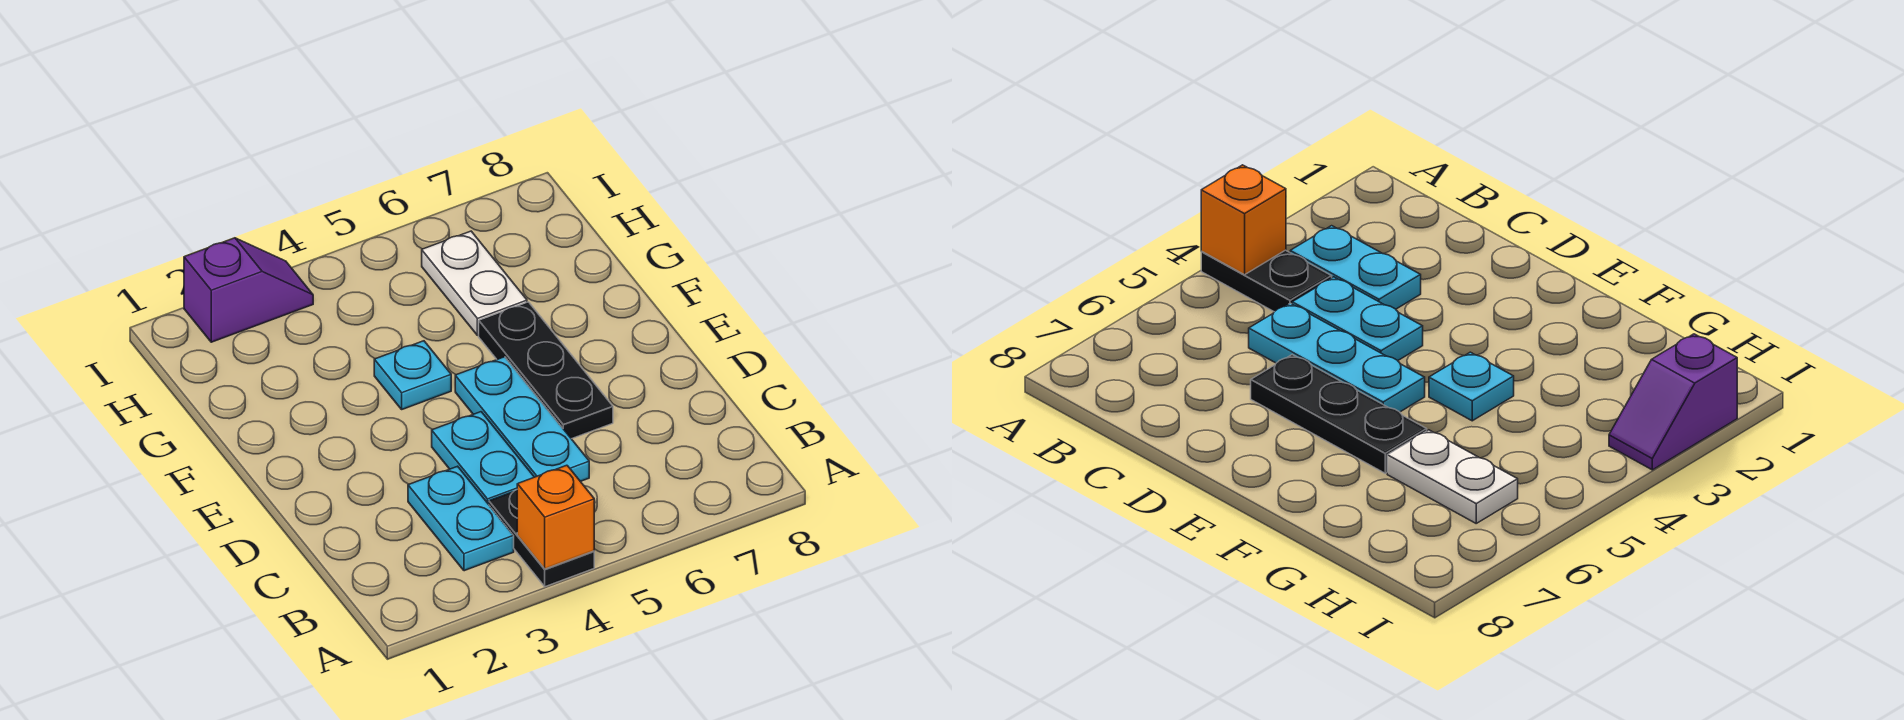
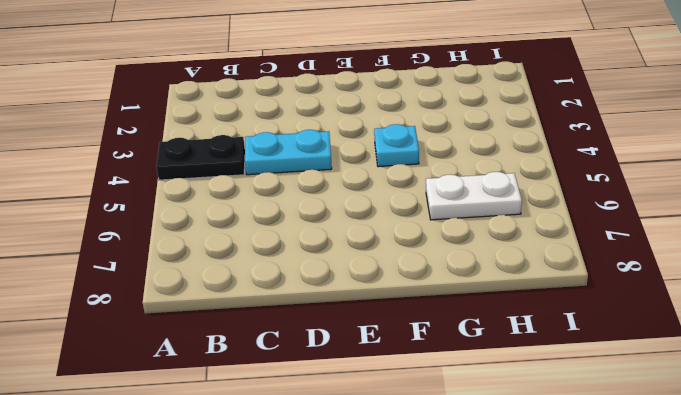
none -> cyan 1x2 plate [408,466,514,571]
none -> cyan 1x3 plate [455,357,589,481]

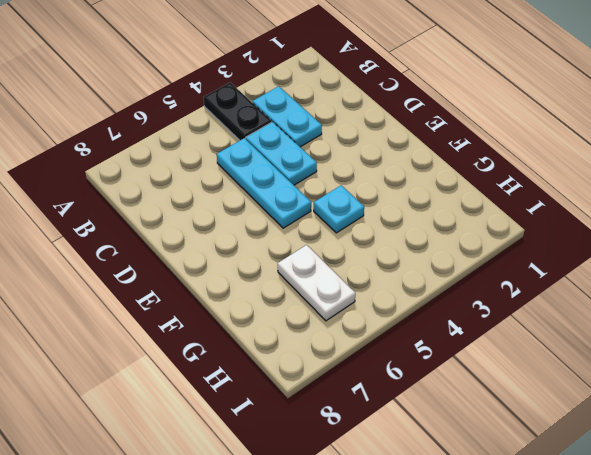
none -> black 1x3 plate [479,302,613,439]
none -> purple 1x2 slope [184,238,313,342]

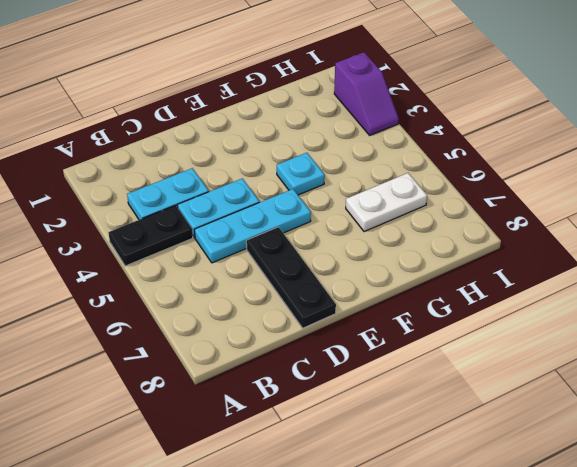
black 1x3 plate [246,227,336,328] -> black 1x3 plate turned to [479,302,613,439]
none -> orange 1x1 brick [517,465,594,569]

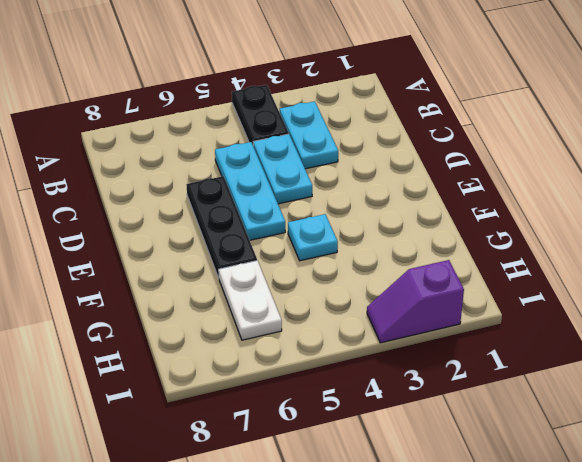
none -> orange 1x1 brick [517,465,594,569]

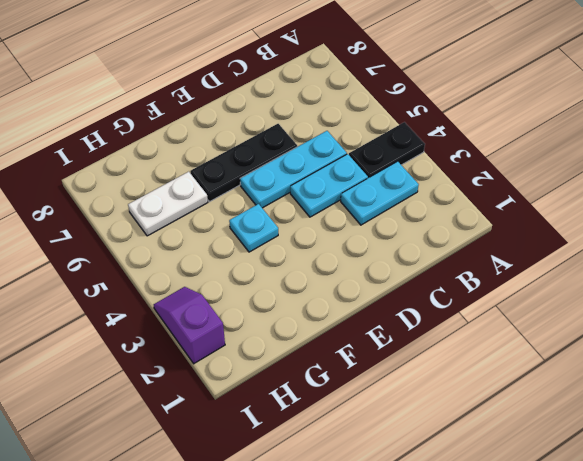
none -> orange 1x1 brick [517,465,594,569]

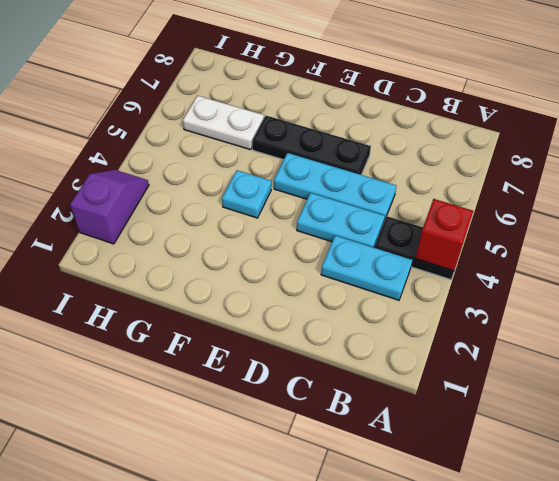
red 1x1 brick [416,199,473,271] -> orange 1x1 brick [517,465,594,569]

